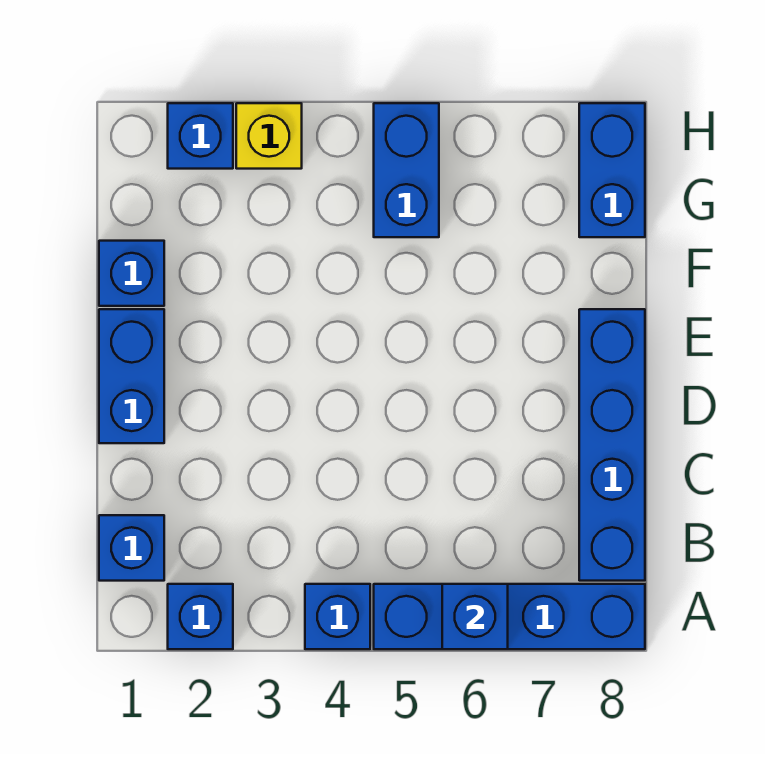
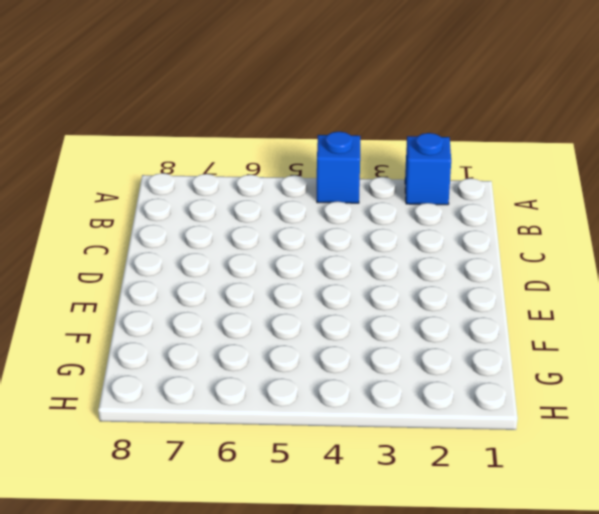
none -> blue 1x4 brick [374,584,645,649]
none -> blue 1x1 brick [99,515,164,581]
none -> blue 1x4 brick [579,309,645,581]

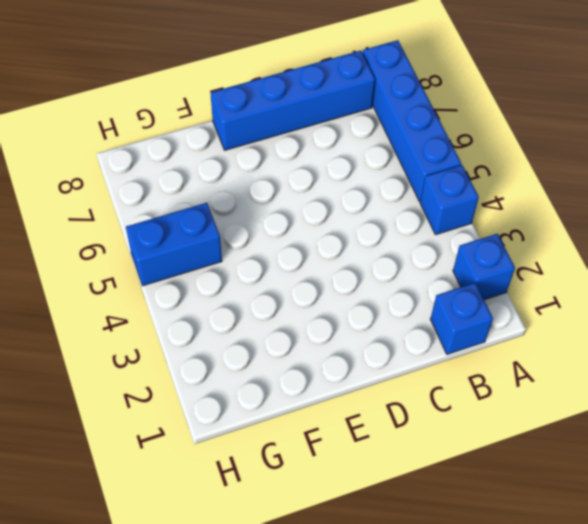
none -> blue 1x2 brick [99,309,164,443]
none -> blue 1x1 brick [99,241,164,306]
none -> blue 1x2 brick [579,103,645,237]

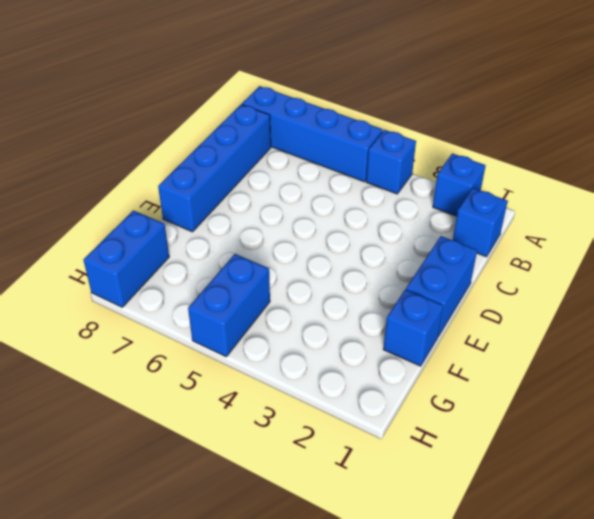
none -> blue 1x1 brick [168,103,233,169]
none -> yellow 1x1 brick [236,103,302,169]
none -> blue 1x1 brick [442,584,508,649]

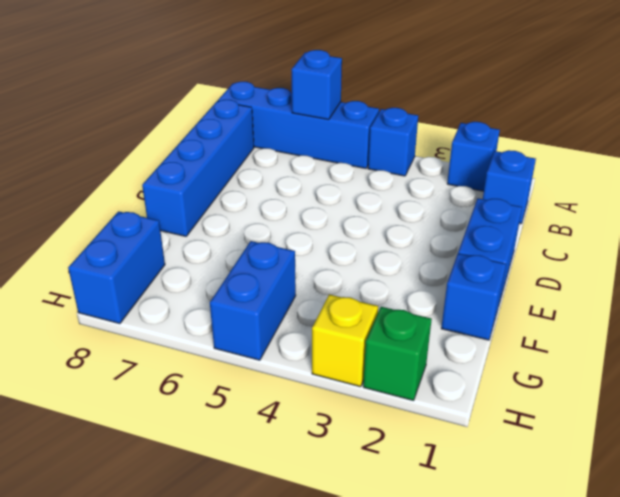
green 1x1 brick [363,307,432,400] -> blue 1x1 brick [168,103,233,169]

